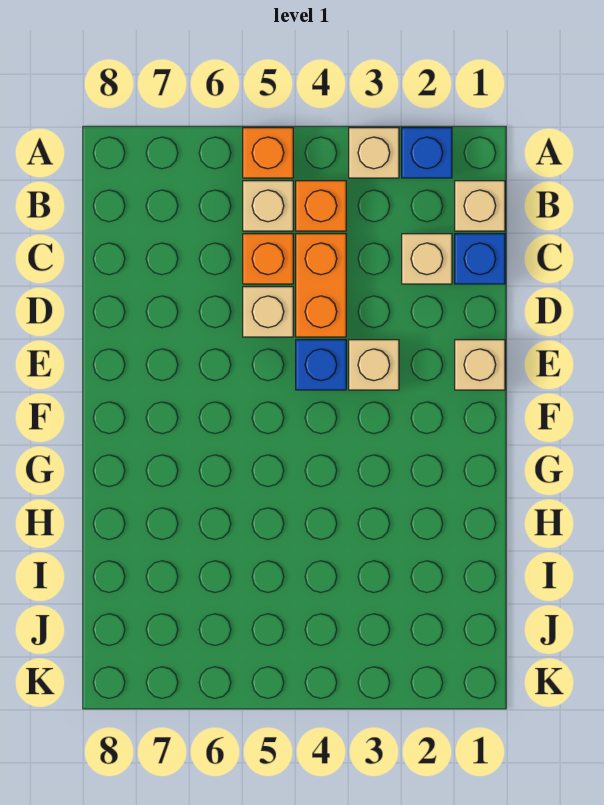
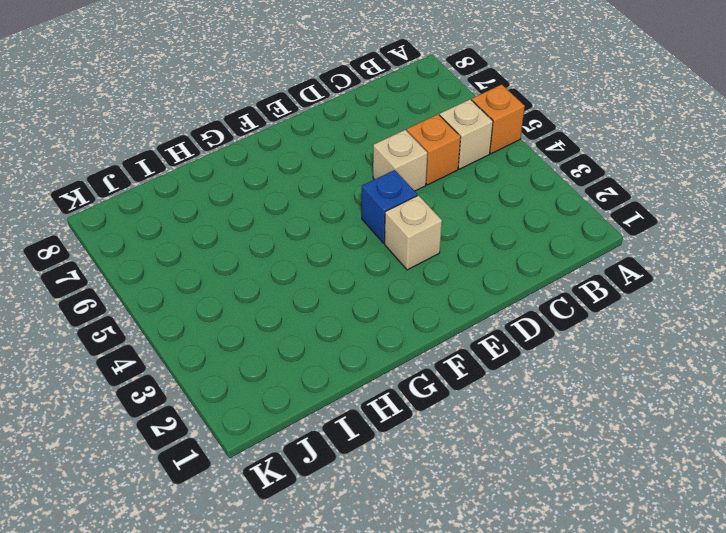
none -> blue 1x1 brick [402,128,452,178]
none -> tan 1x1 brick [349,128,399,178]
none -> tan 1x1 brick [455,181,505,231]

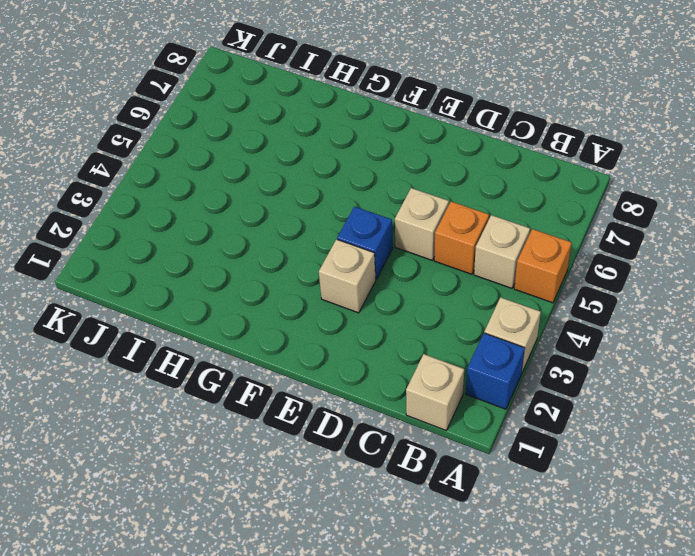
none -> orange 1x1 brick [296,181,346,231]
none -> blue 1x1 brick [455,234,505,284]
none -> tan 1x1 brick [402,234,452,284]

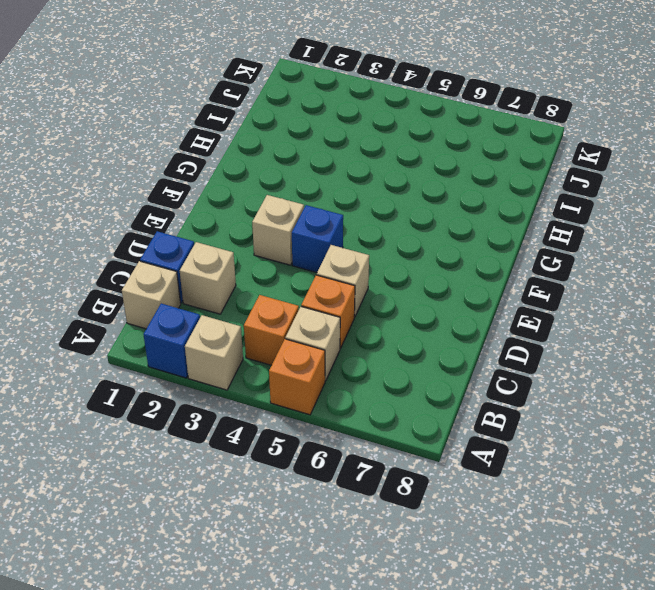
none -> orange 1x2 brick [296,234,346,337]
none -> tan 1x1 brick [455,340,505,390]

